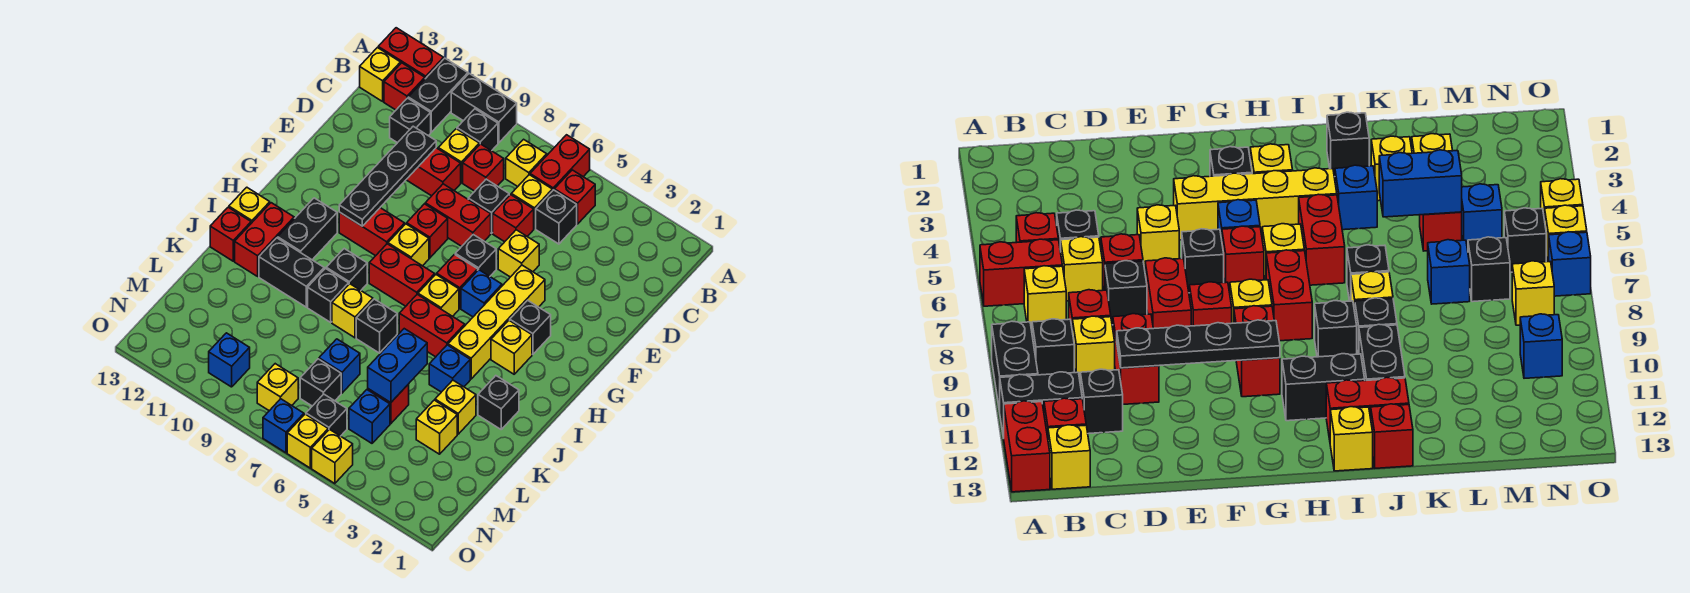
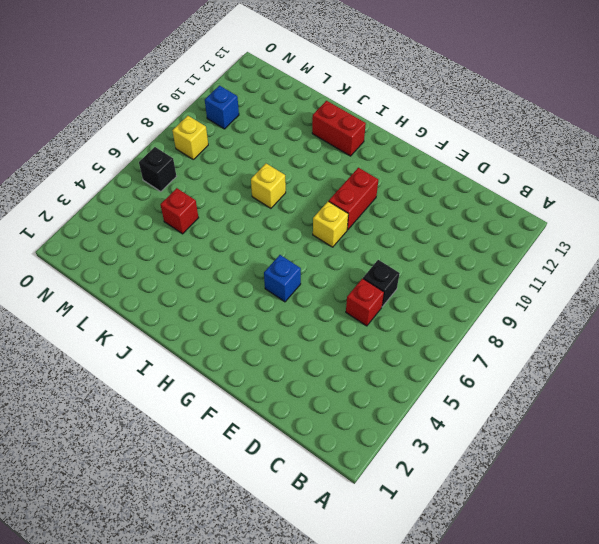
none -> red 1x2 brick [530,135,590,191]
none -> black 1x2 brick [451,74,517,143]
none -> black 1x2 brick [408,58,468,132]
none -> red 1x2 brick [378,28,444,79]

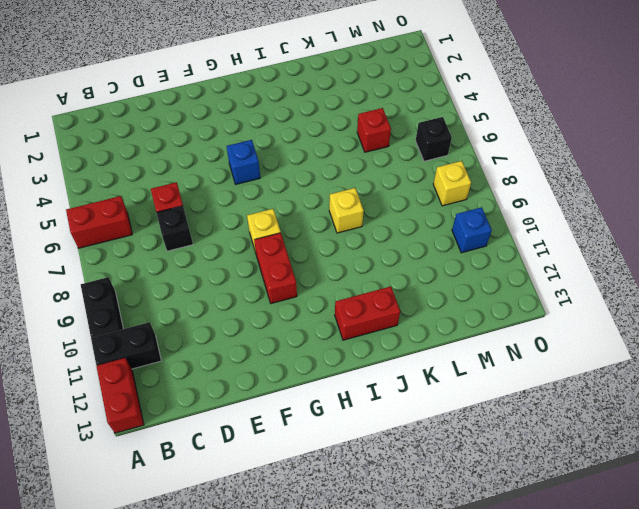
none -> red 1x1 brick [554,170,595,224]
none -> yellow 1x1 brick [506,139,547,187]
none -> black 1x1 brick [457,109,498,151]
none -> red 1x1 brick [384,63,425,110]

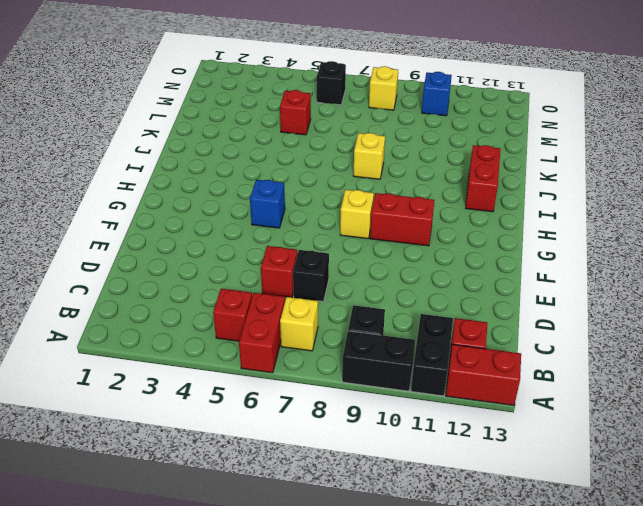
none -> yellow 1x1 brick [360,48,401,101]
none -> black 1x1 brick [536,190,577,244]
none -> yellow 1x1 brick [511,175,552,229]
none -> red 1x1 brick [463,144,504,191]

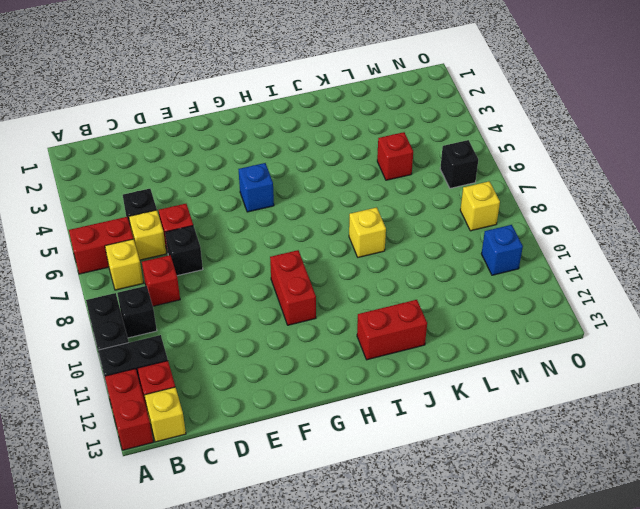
none -> red 1x1 brick [554,170,595,224]
none -> yellow 1x1 brick [438,129,479,183]
none -> black 1x1 brick [390,98,431,143]
none -> red 1x2 brick [406,148,461,196]

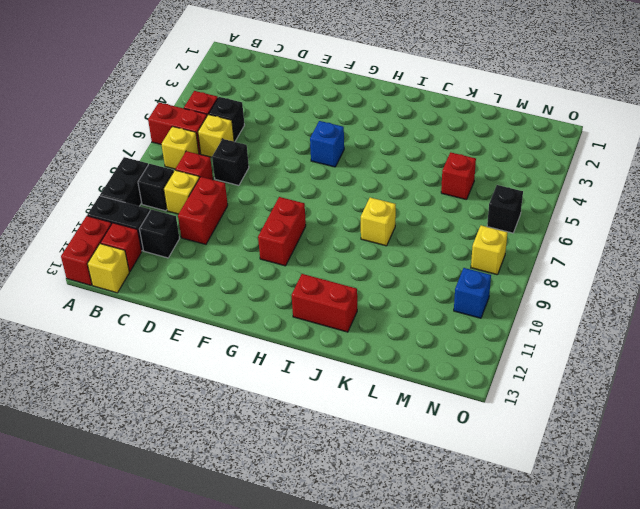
none -> red 1x1 brick [493,195,534,242]
none -> yellow 1x1 brick [498,230,539,277]
none -> red 1x2 brick [425,184,491,246]
none -> yellow 1x4 brick [448,265,545,379]

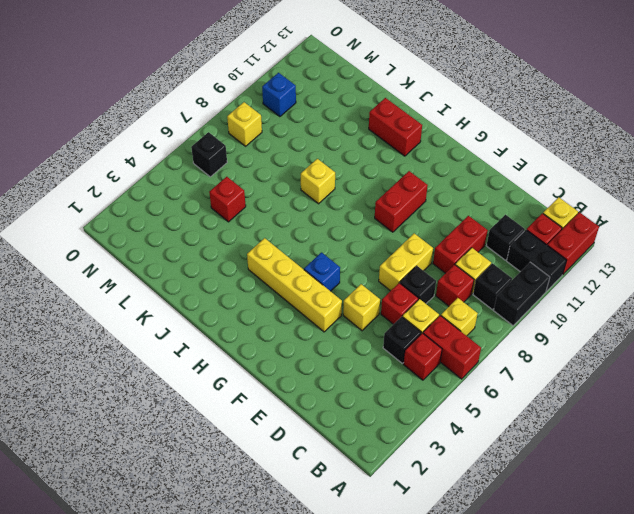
yellow 1x2 brick [379,233,433,291] -> red 1x2 brick [425,184,491,246]
none -> black 1x1 brick [455,235,496,276]
none -> red 1x1 brick [407,204,448,258]
none -> black 1x1 brick [510,300,551,354]
none -> red 1x1 brick [437,255,478,309]

